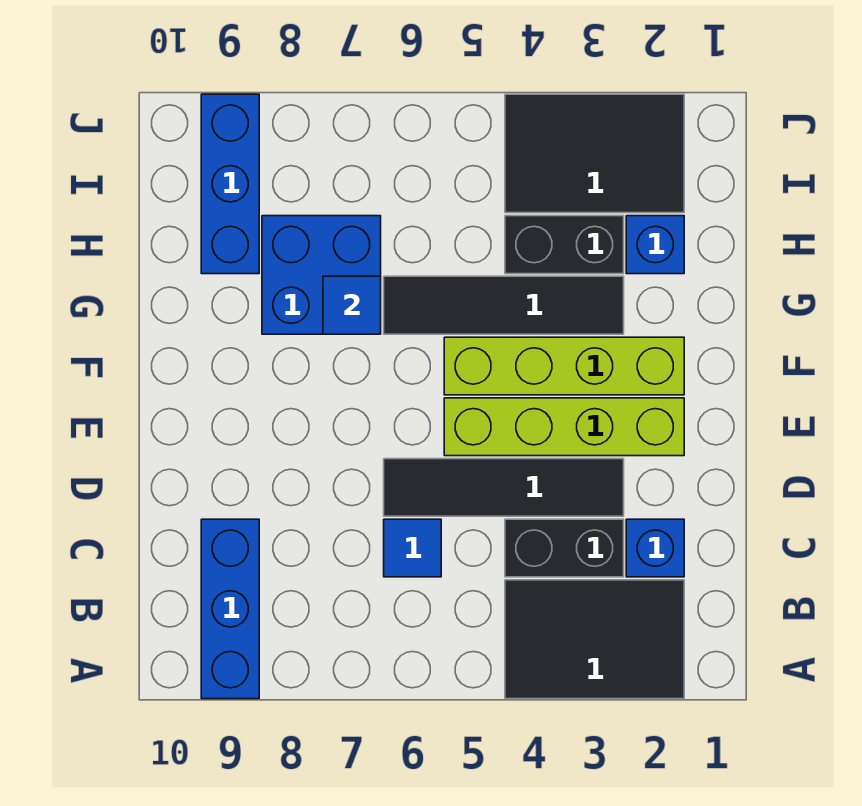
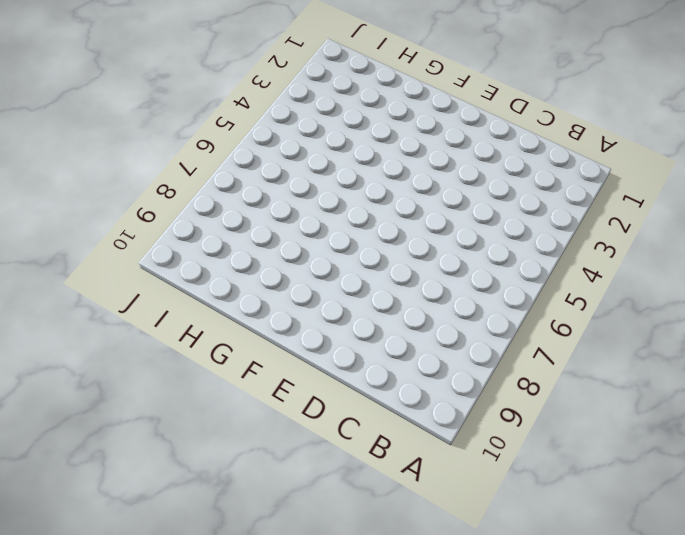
none -> black 2x3 tile [505,580,684,699]
none -> blue 1x3 brick [201,519,259,699]
none -> blue 1x1 brick [626,519,684,577]

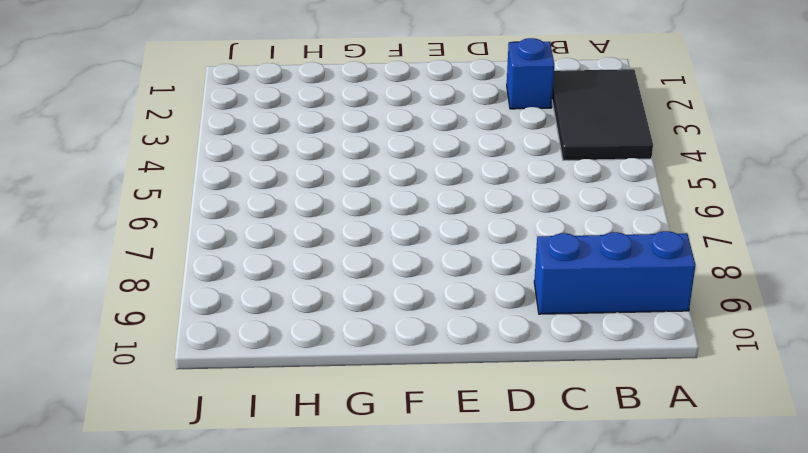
none -> black 1x2 brick [505,519,624,577]
none -> blue 1x1 tile [384,519,441,577]
none -> black 1x4 tile [384,459,624,516]

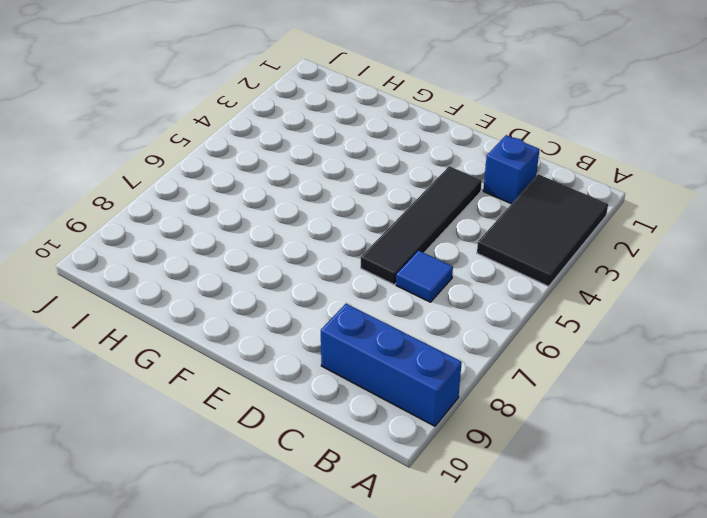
none -> black 1x2 brick [505,519,624,577]
none -> lime 1x4 brick [444,398,684,456]
none -> lime 1x4 brick [444,337,684,395]

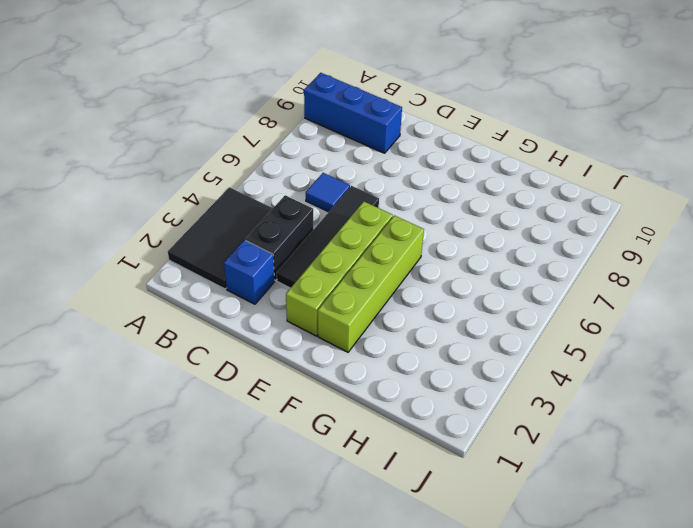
none -> black 1x4 tile [384,276,624,334]
none -> blue 2x2 brick [262,216,381,334]
none -> blue 1x1 brick [626,216,684,274]

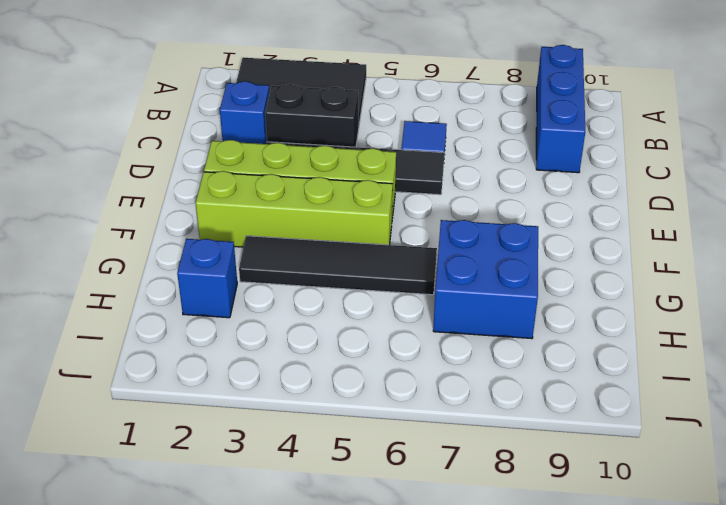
none -> black 1x2 brick [505,216,624,274]
none -> blue 1x3 brick [201,94,259,274]
none -> black 2x3 tile [505,94,684,213]

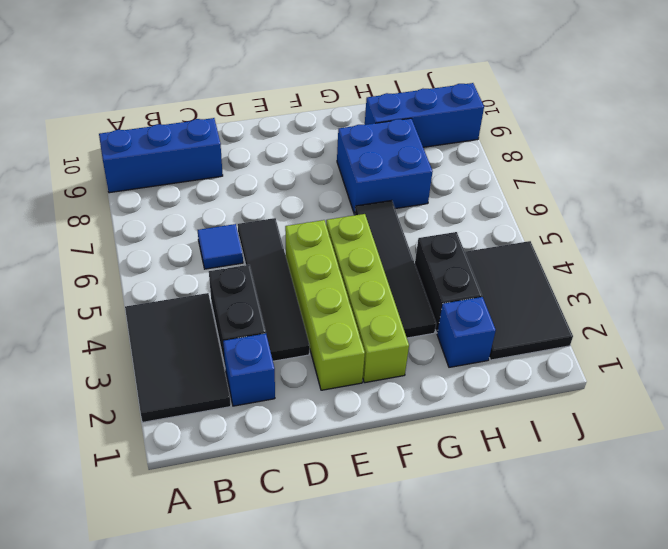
none -> blue 1x1 tile [323,276,381,334]

